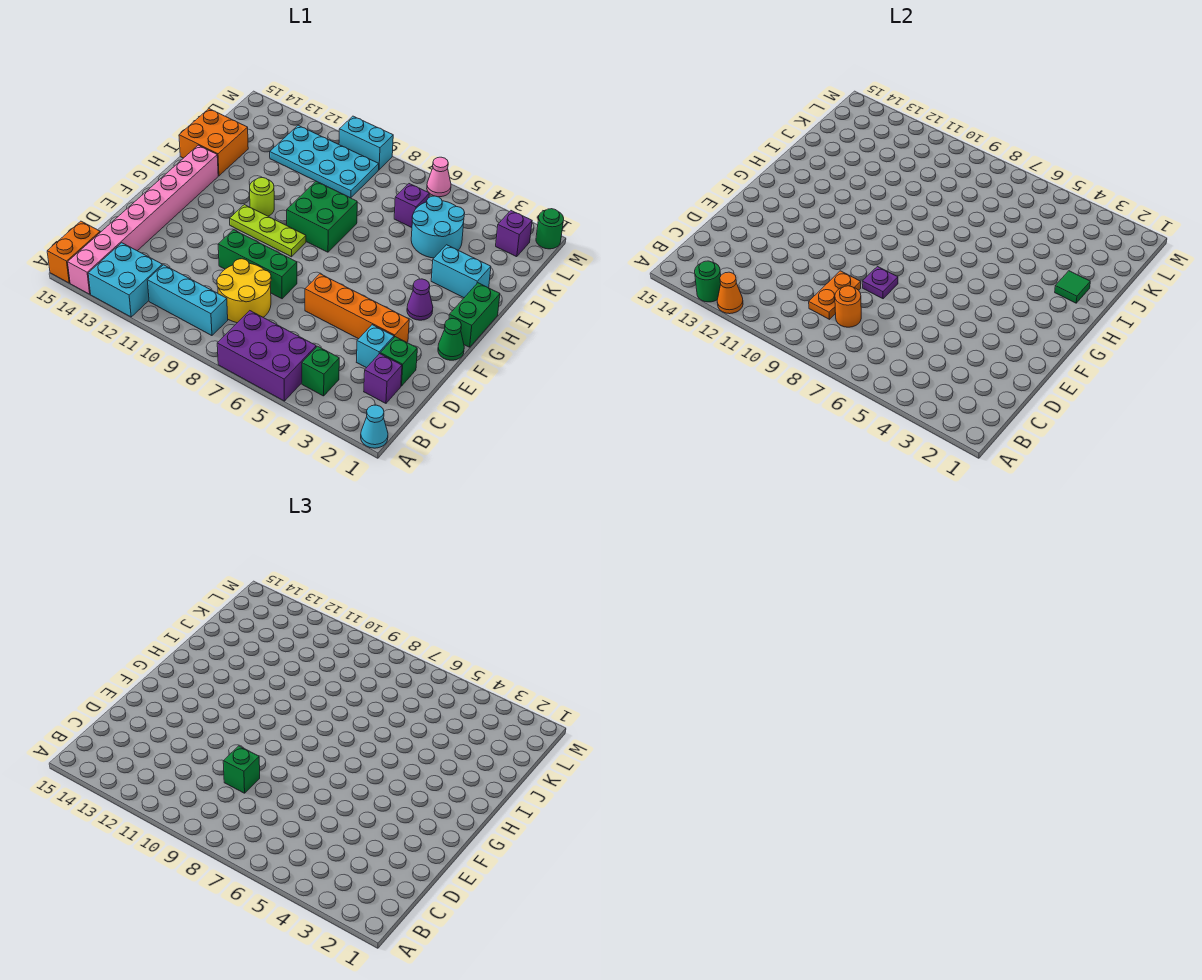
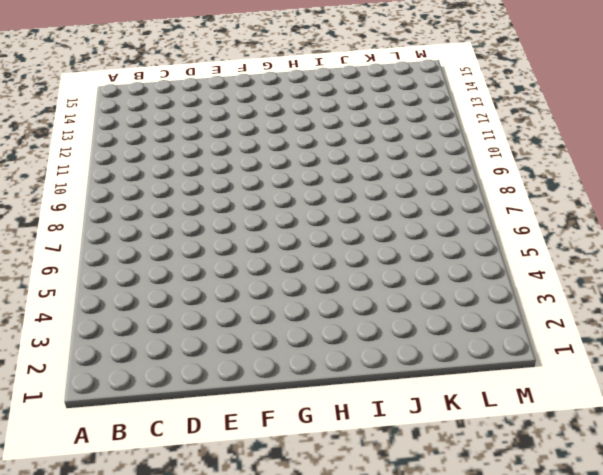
none -> cyan 1x1 cone [361,405,388,448]
none -> purple 2x3 brick [217,311,316,401]
none -> cyan 2x2 brick [88,243,163,317]
none -> pink 1x8 brick [68,145,218,294]

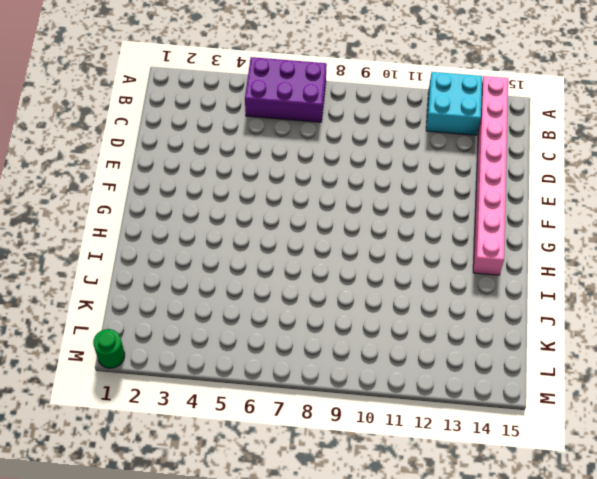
none -> cyan 1x1 cone [361,405,388,448]
none -> orange 1x2 brick [47,221,100,283]
none -> green 1x1 brick [302,346,339,396]
none -> cyan 1x3 brick [147,265,228,336]

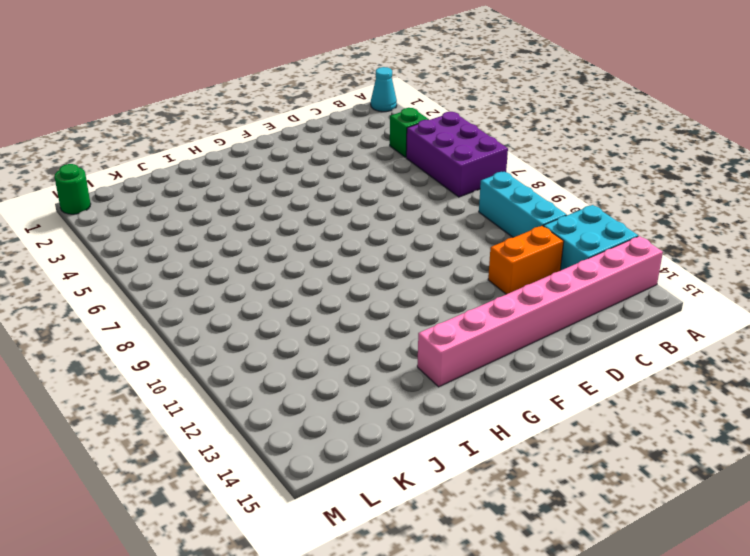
orange 1x2 brick [488,226,564,294] -> orange 1x2 brick moved to [47,221,100,283]
none -> purple 1x1 brick [364,354,402,403]
none -> yellow 2x2 round brick [217,259,271,323]
none -> green 1x1 brick [380,337,417,386]
none -> cyan 1x1 brick [357,325,394,368]

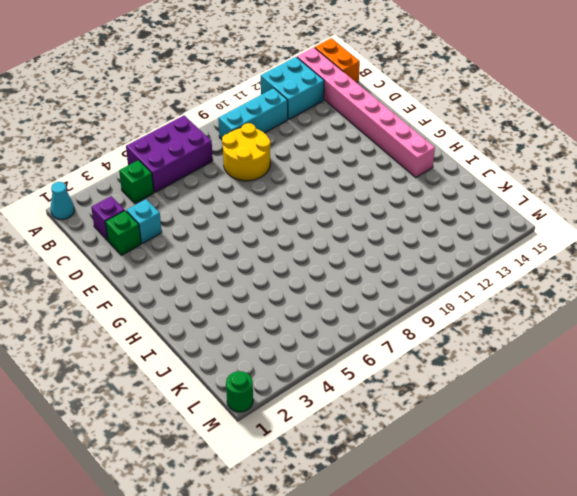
none -> orange 1x4 brick [305,274,409,342]
none -> green 1x3 brick [218,230,297,299]
none -> green 1x1 cone [438,319,464,360]
none -> green 1x2 brick [449,283,500,347]

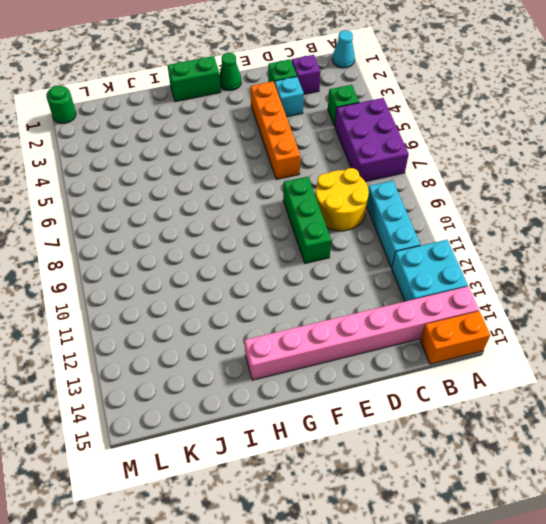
none -> purple 1x1 cone [407,279,433,320]
none -> lime 1x3 plate [230,205,306,257]
none -> green 2x2 brick [287,182,357,252]
none -> lime 1x1 round brick [250,178,274,216]

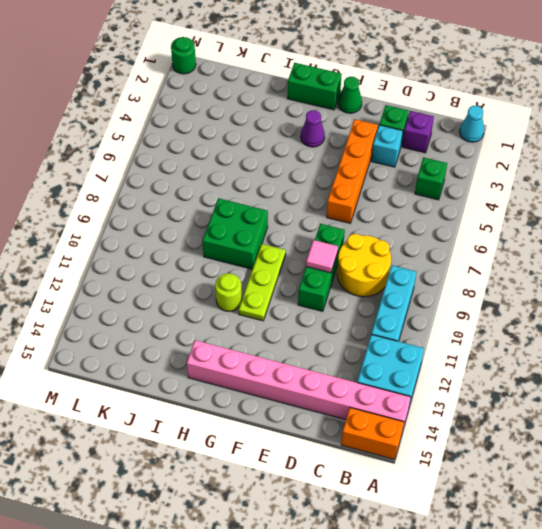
pink 1x1 tile [306,240,338,273] -> none
none -> purple 2x3 brick [217,311,316,401]
none -> cyan 1x2 brick [431,245,491,298]
none -> orange 2x2 brick [179,109,248,176]
none -> cyan 2x2 round brick [411,196,465,258]

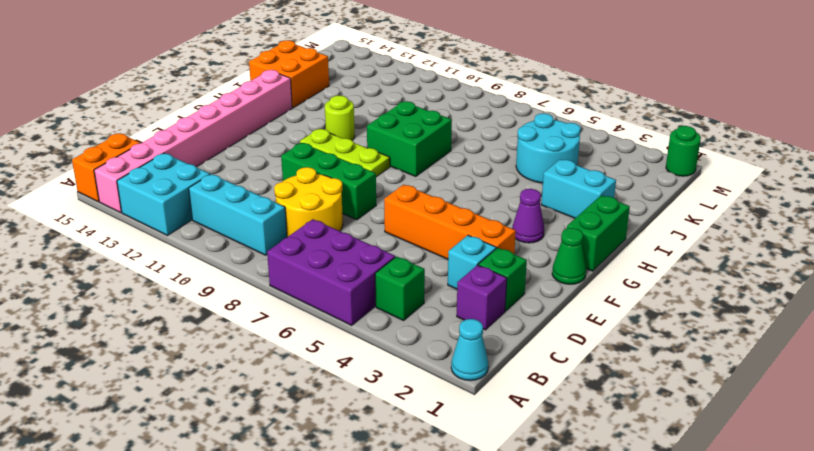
none -> purple 1x1 brick [394,184,429,228]
none -> cyan 2x4 plate [270,125,379,198]
none -> purple 1x1 brick [496,211,532,257]
none -> pink 1x1 cone [427,157,451,197]

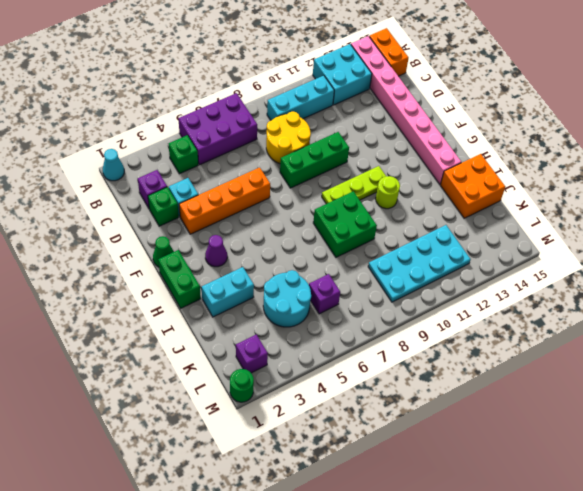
none -> pink 1x1 cone [427,157,451,197]
none -> cyan 1x2 brick [339,116,393,170]
none -> orange 1x1 cone [717,272,743,314]
none -> green 1x1 round brick [695,261,721,302]

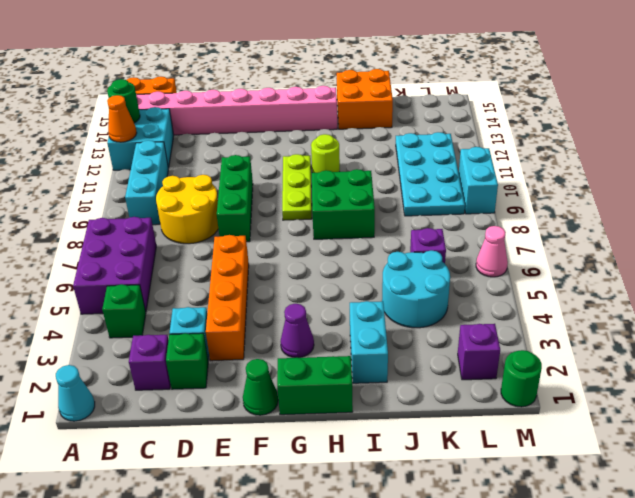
none -> orange 1x1 round brick [835,286,861,327]
none -> orange 1x2 plate [809,271,861,319]
none -> purple 1x1 plate [862,267,898,299]
none -> green 1x1 tile [1055,271,1090,303]

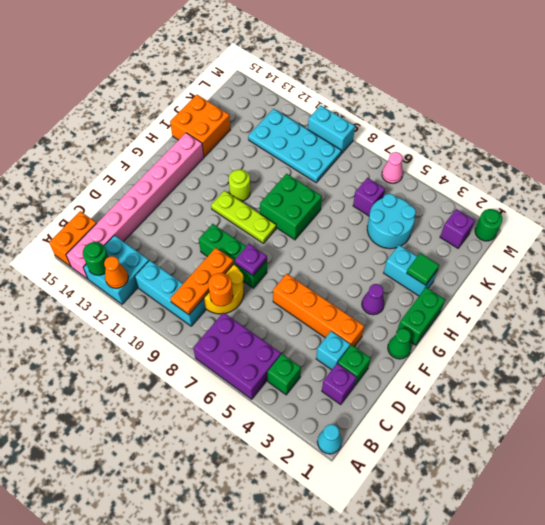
orange 1x3 plate [170,248,234,315] -> orange 1x2 plate [809,271,861,319]
none -> green 1x1 brick [223,746,260,793]

